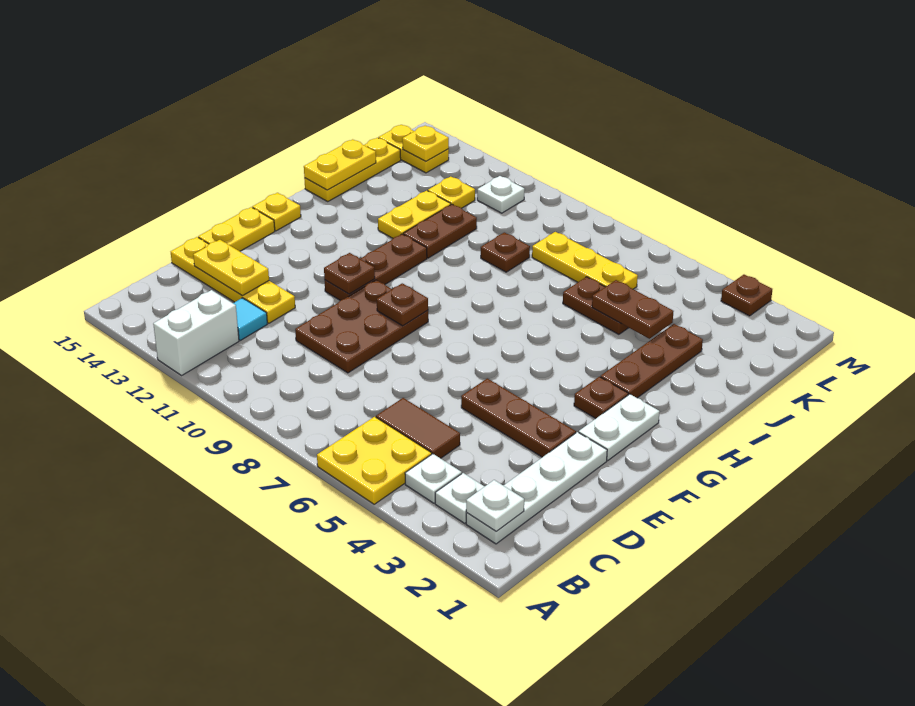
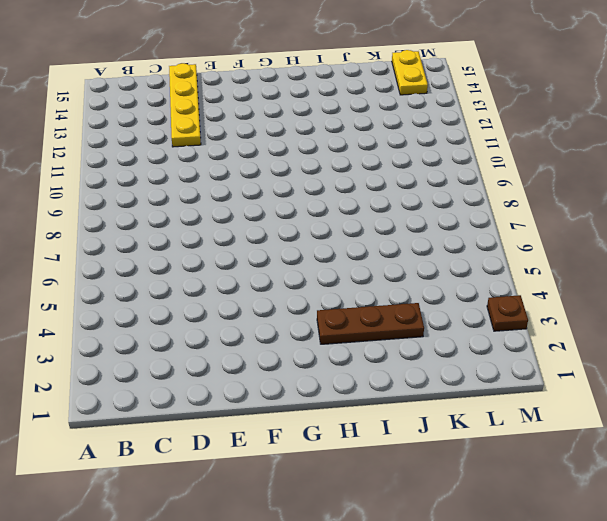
none -> yellow 2x2 plate [317,417,432,504]
none -> white 1x2 brick [153,290,239,375]
none -> white 1x4 plate [466,432,607,544]
none -> white 1x1 plate [435,473,485,523]

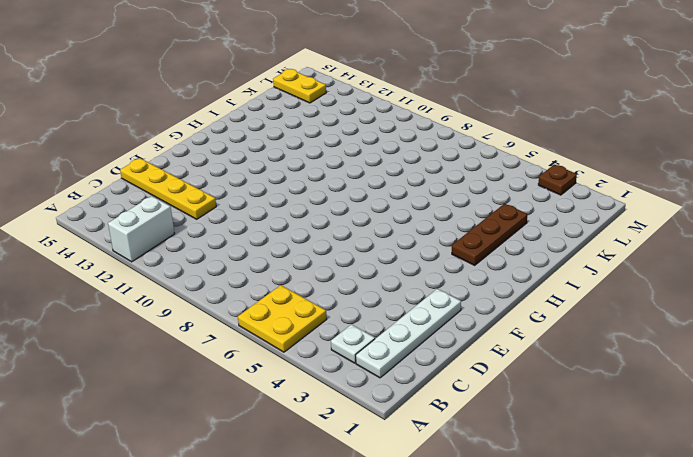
none -> white 1x1 plate [405,454,462,503]
none -> brown 1x2 tile [376,398,460,458]
none -> cyan 1x1 tile [233,298,267,340]
none -> brown 2x3 plate [295,280,428,373]

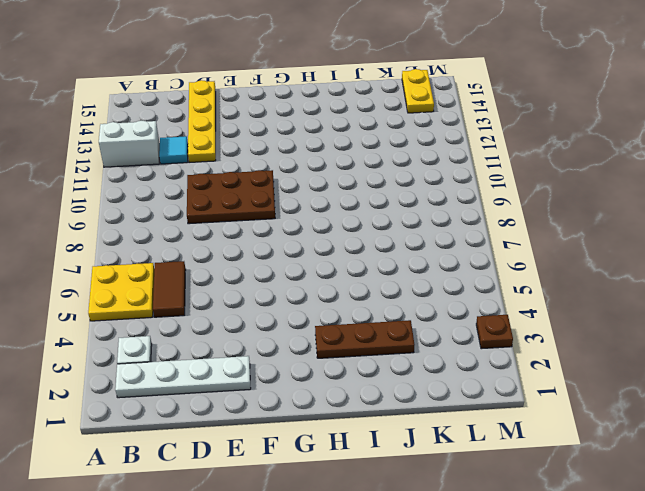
none -> white 1x1 plate [405,454,462,503]
none -> brown 1x3 plate [461,378,576,457]
none -> yellow 1x2 plate [198,207,275,251]
none -> white 1x2 plate [579,394,660,460]

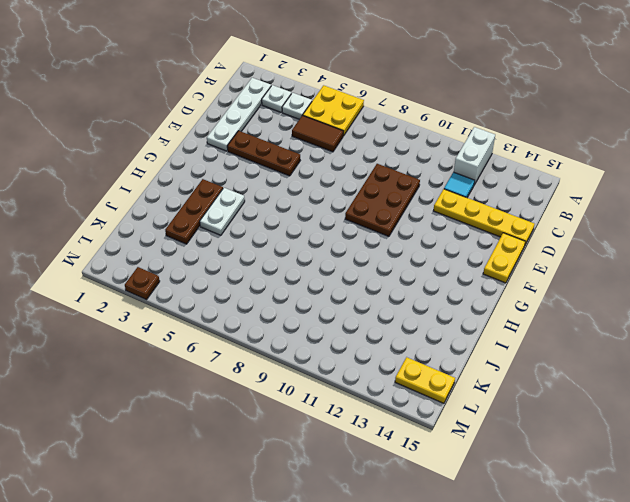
white 1x2 plate [200,188,245,235] -> white 1x2 plate moved to [579,394,660,460]
none -> brown 1x3 plate [325,234,427,300]
none -> brown 1x1 plate [574,377,628,419]
none -> yellow 1x1 plate [253,193,301,231]
none -> brown 1x2 plate [403,204,477,258]

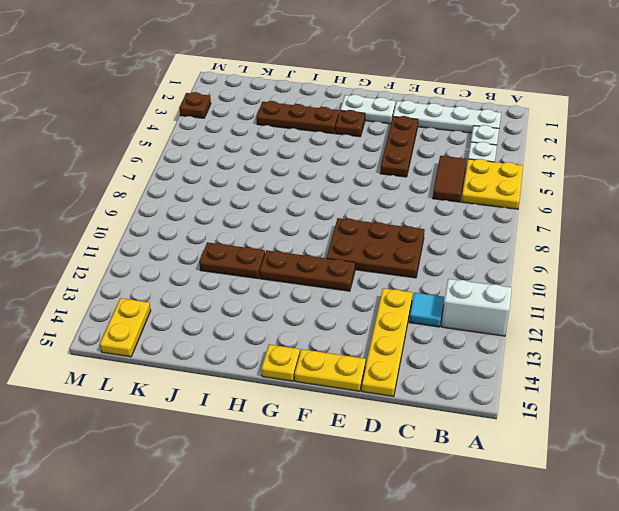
none -> yellow 1x2 plate [378,191,451,238]
none -> yellow 1x3 plate [304,138,401,201]
none -> brown 1x2 plate [563,277,629,334]
none -> brown 1x1 plate [481,232,530,272]

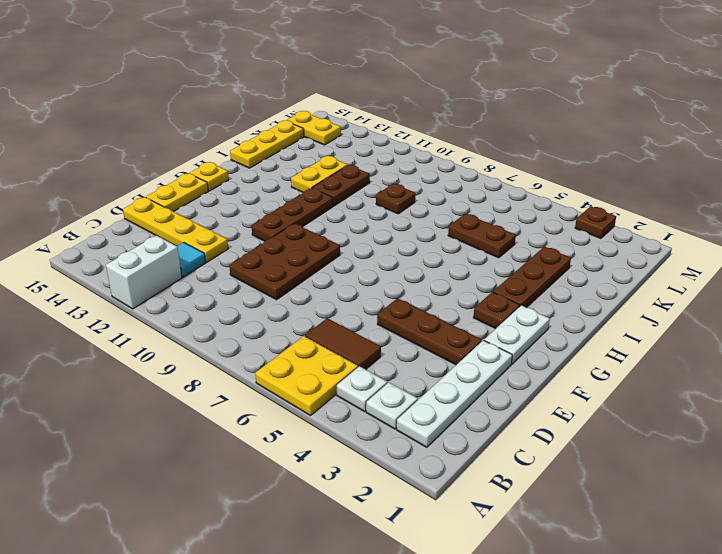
none -> yellow 1x3 plate [532,232,638,289]
none -> yellow 1x1 plate [428,177,475,208]
none -> white 1x1 plate [477,176,525,213]
none -> white 1x1 plate [466,480,524,531]

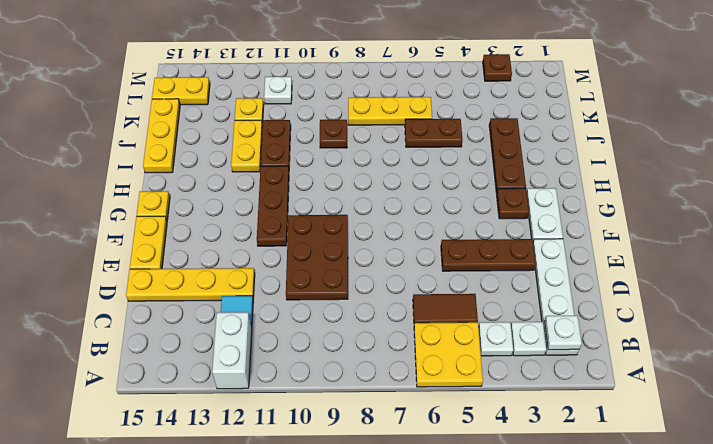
none -> yellow 1x2 plate [193,240,269,296]
none -> brown 1x1 plate [377,283,428,326]
none -> brown 1x1 plate [324,253,375,294]
none -> yellow 1x2 plate [304,139,376,190]

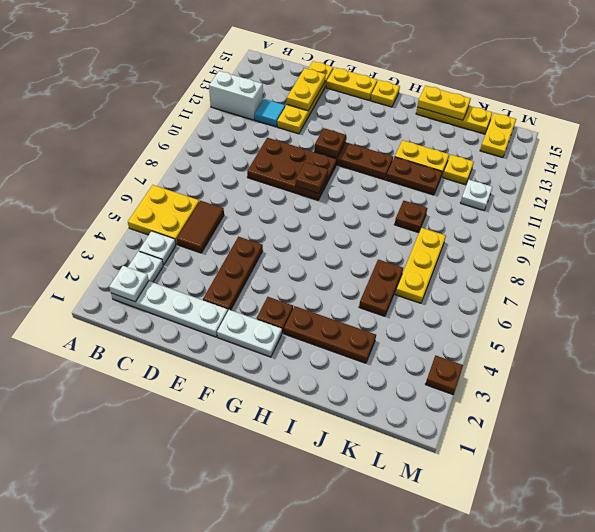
none -> brown 1x2 plate [592,280,674,339]
none -> yellow 1x1 plate [402,126,449,161]

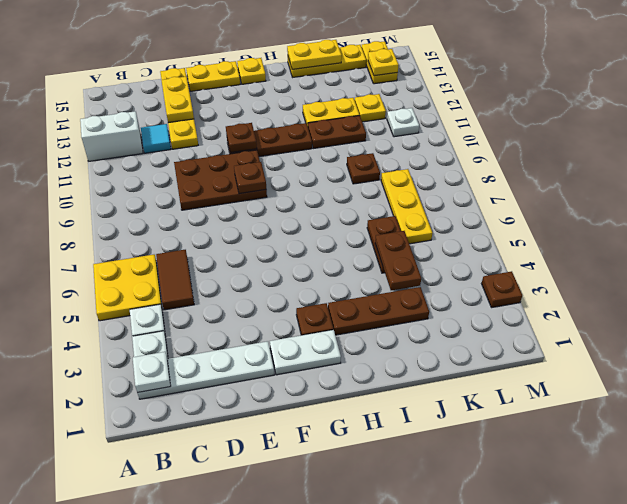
none -> brown 1x3 plate [461,378,576,457]

